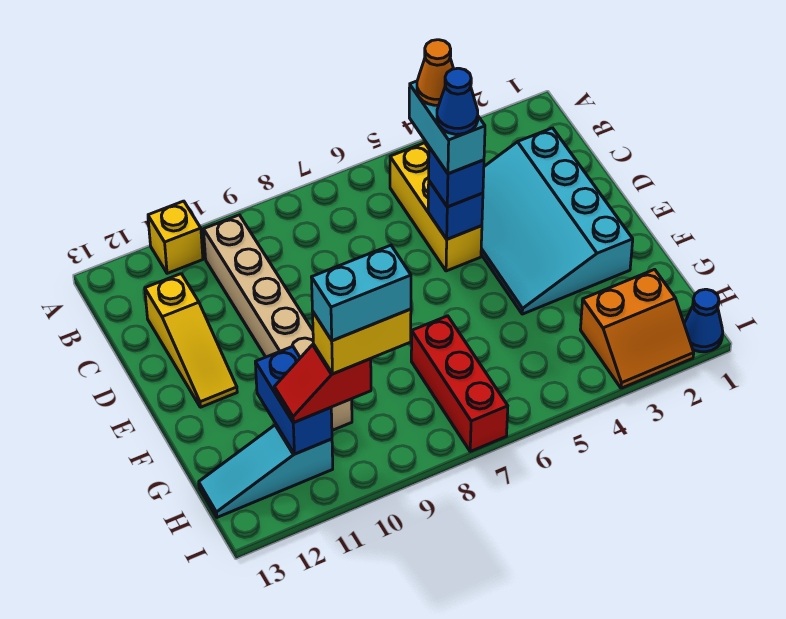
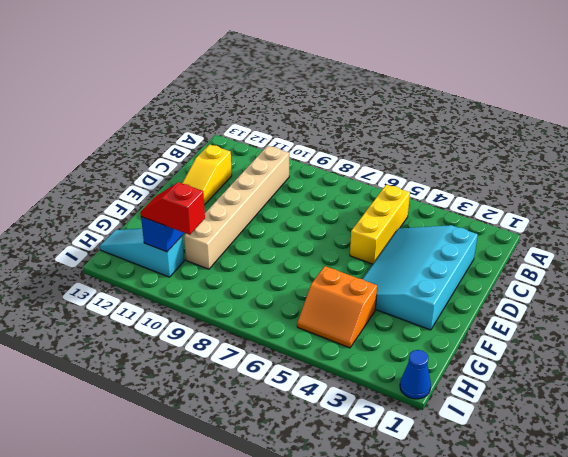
orange 2x2 slope [297,266,377,348] -> orange 2x2 slope moved to [580,269,694,388]
none -> yellow 1x1 brick [148,201,203,273]
none -> red 1x3 brick [411,316,508,451]
none -> blue 1x1 brick [428,181,483,239]

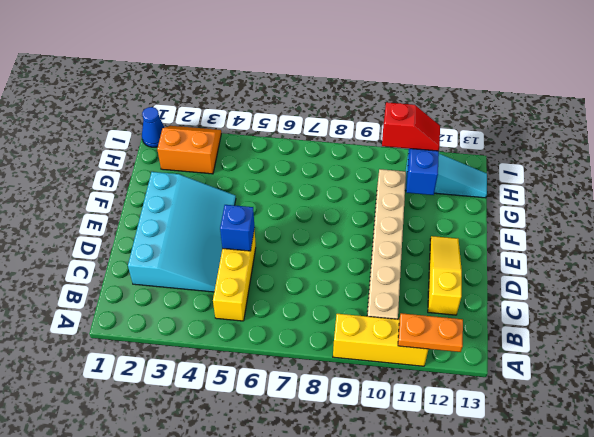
yellow 1x3 brick [333,314,428,366] -> yellow 1x1 brick [148,201,203,273]
orange 1x2 plate [398,313,463,352] -> none
none -> red 1x3 brick [411,316,508,451]
none -> blue 1x1 brick [429,147,484,207]
none -> cyan 1x2 brick [409,81,485,174]

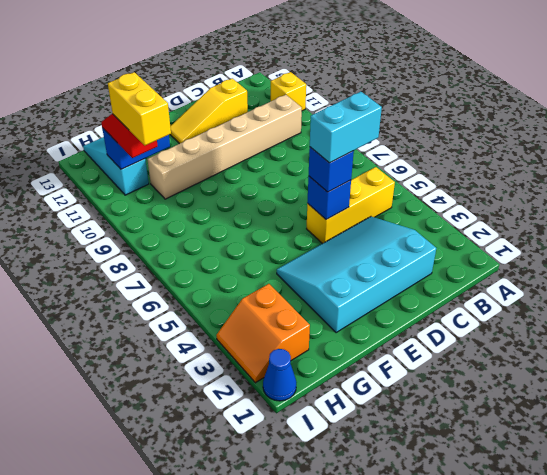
none -> red 1x3 brick [411,316,508,451]
none -> orange 1x1 cone [417,40,453,105]
none -> blue 1x1 cone [437,68,478,134]

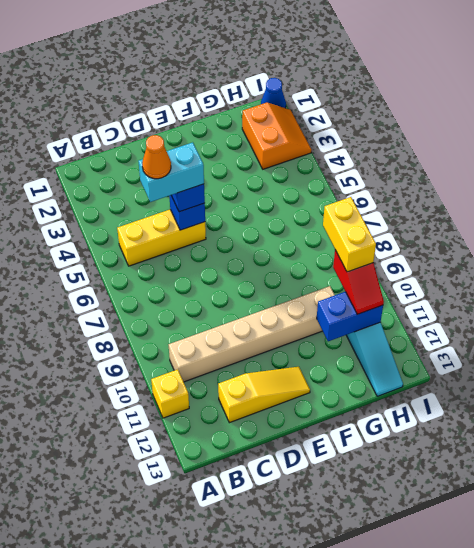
none -> cyan 3x4 slope [481,128,633,314]
none -> red 1x3 brick [411,316,508,451]
none -> blue 1x1 cone [437,68,478,134]

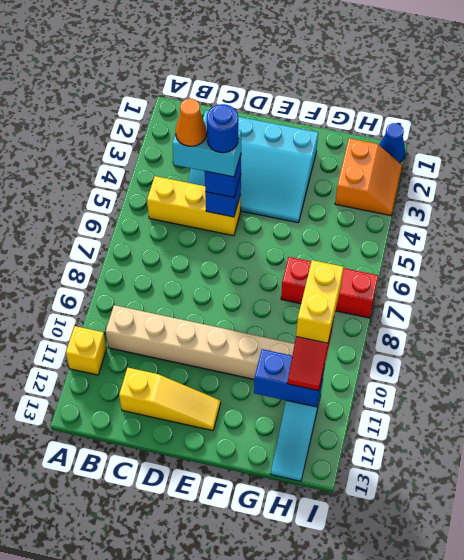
blue 1x1 round brick [207,104,238,153] -> blue 1x1 cone [437,68,478,134]
none -> cyan 1x2 brick [311,245,411,341]

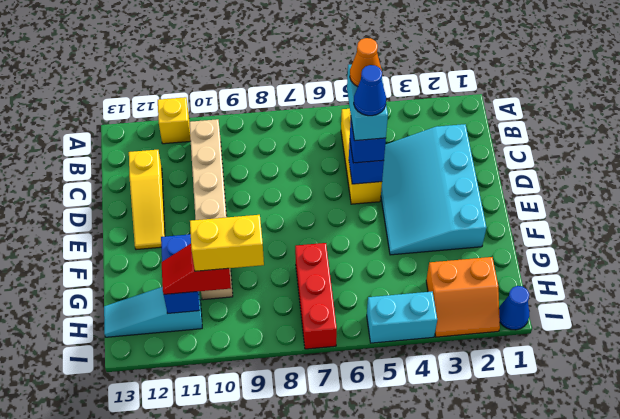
cyan 1x2 brick [367,292,437,343] -> cyan 1x2 brick moved to [311,245,411,341]

